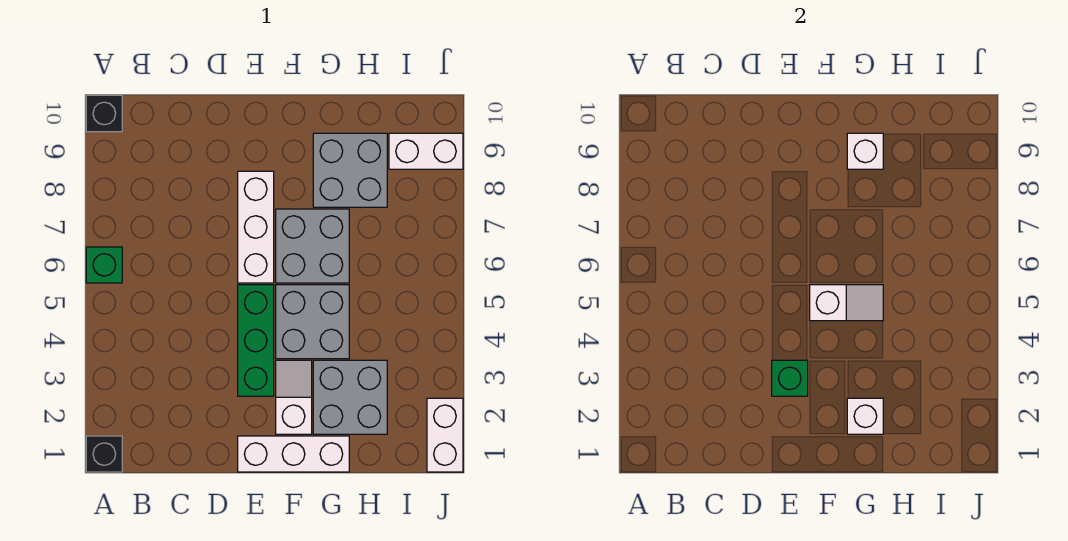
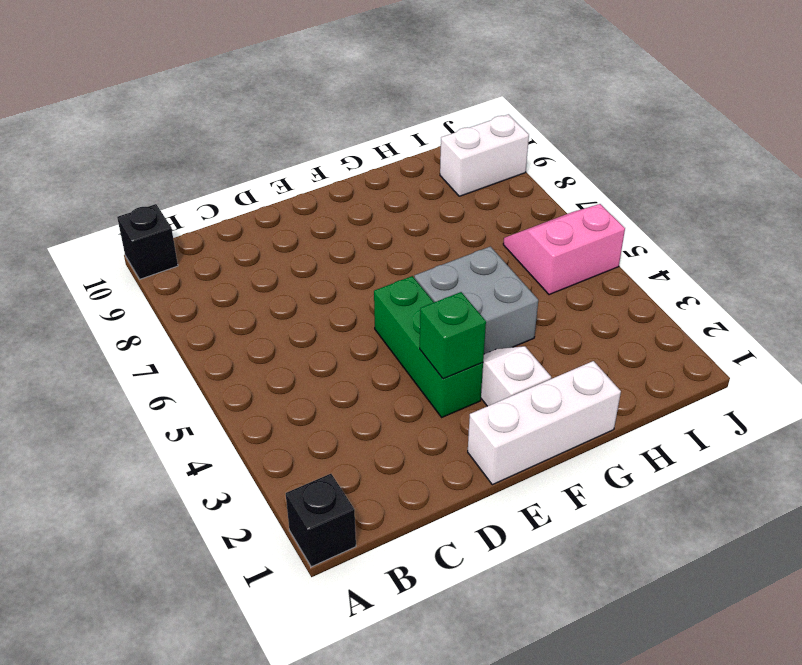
pink 2x2 slope [503,204,625,295] -> none
none -> green 1x1 brick [86,247,122,283]
none -> white 1x3 brick [238,171,274,283]
none -> grey 2x2 brick [276,209,349,283]

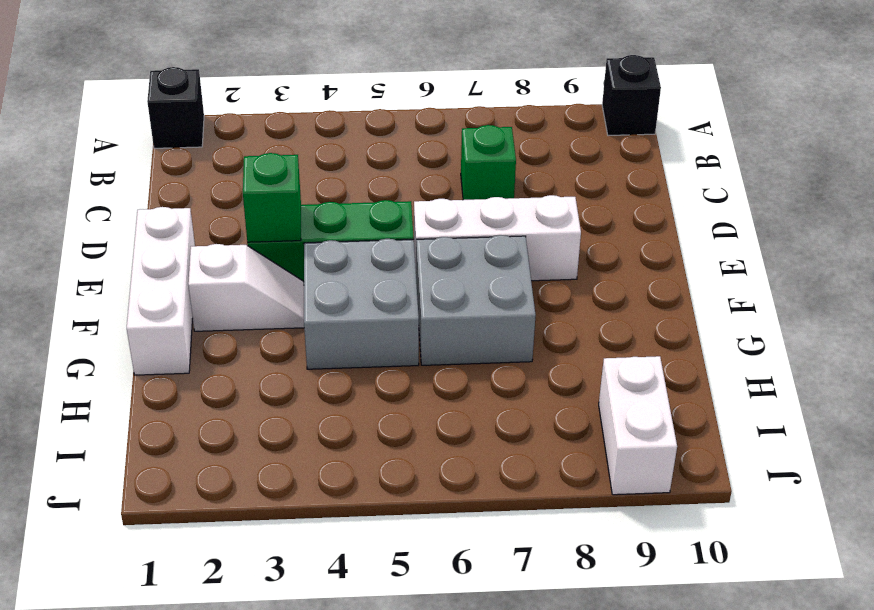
green 1x1 brick [461,125,516,200] -> green 1x1 brick moved to [86,247,122,283]
none -> grey 2x2 brick [313,360,387,434]
none -> grey 2x2 brick [313,133,387,207]
none -> white 1x2 brick [427,398,463,472]

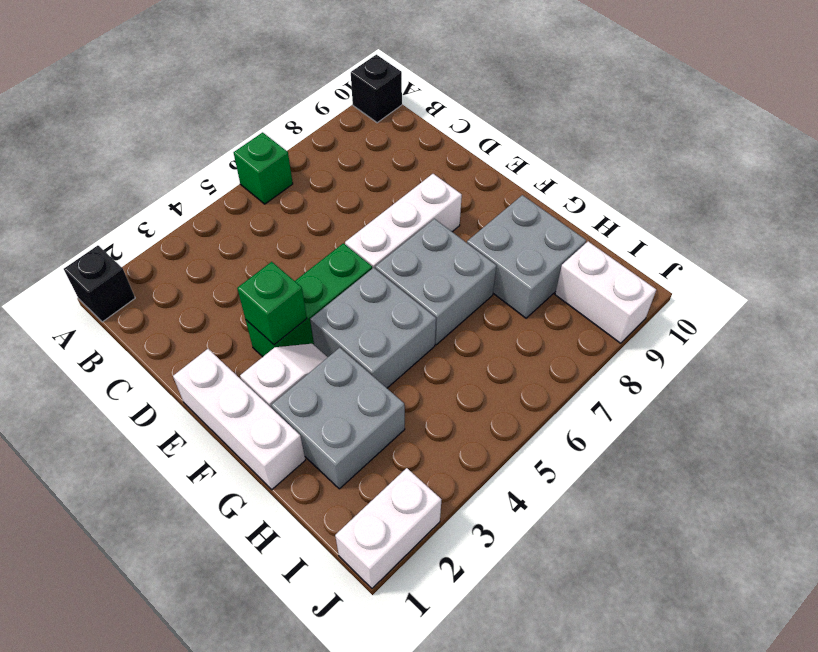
none -> white 1x2 slope [810,285,883,321]
none -> white 1x1 brick [847,398,883,434]
none -> white 1x1 brick [847,133,883,169]

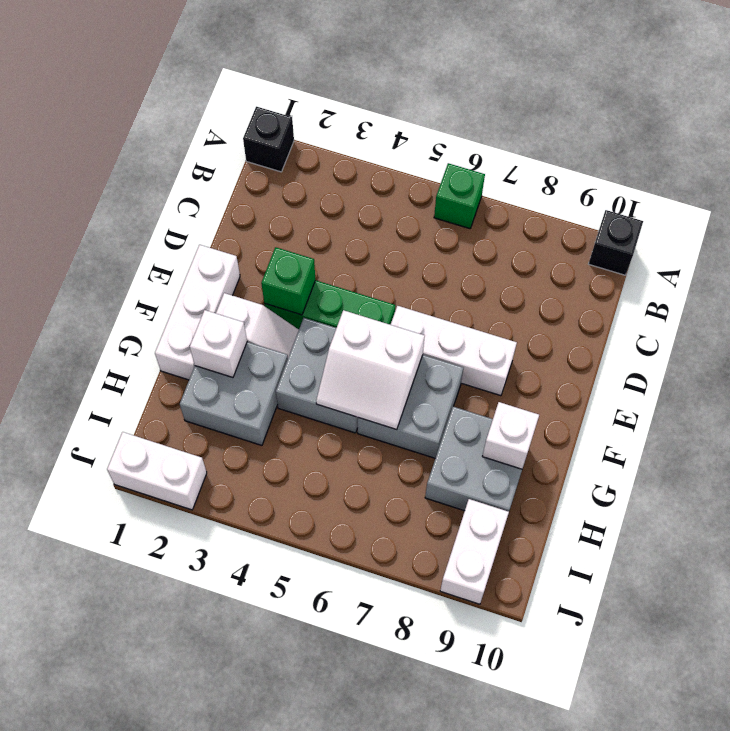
white 2x2 slope [316,310,425,430] -> white 1x2 slope [810,285,883,321]

